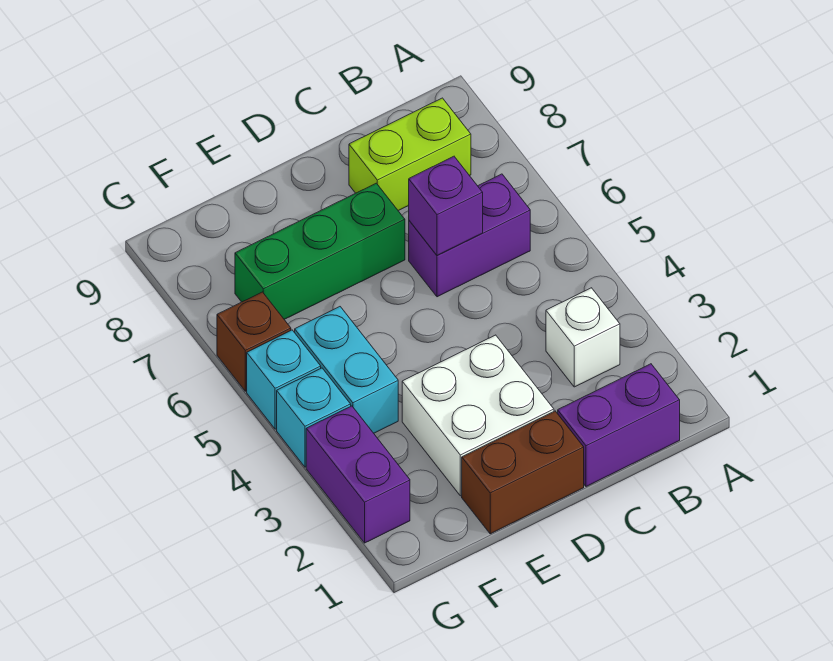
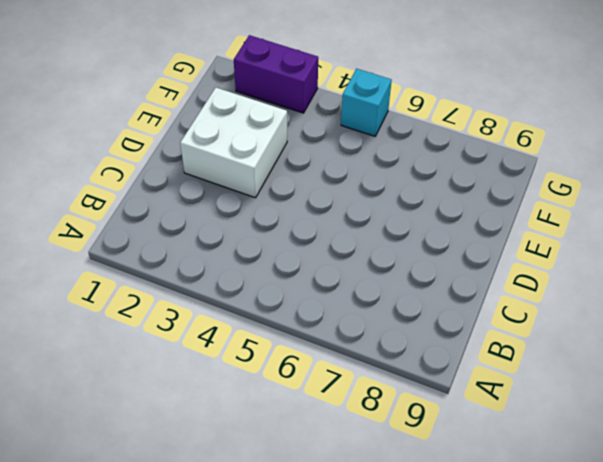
none -> purple 1x2 brick [558,364,680,487]
none -> white 1x1 brick [546,288,620,387]
none -> purple 1x2 brick [409,174,530,297]

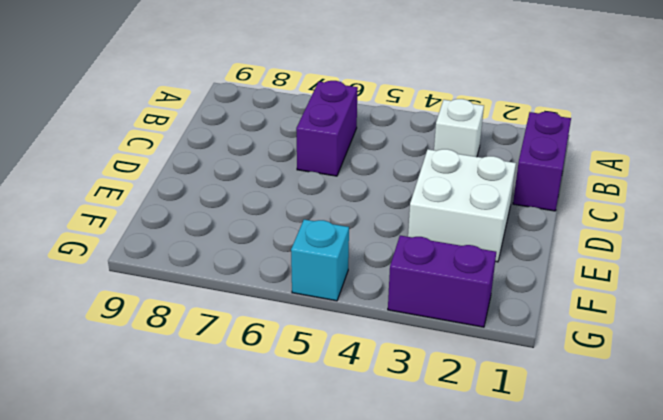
none -> lime 1x2 brick [349,98,471,211]
none -> brown 1x2 brick [462,411,584,534]
none -> green 1x3 brick [235,183,405,319]

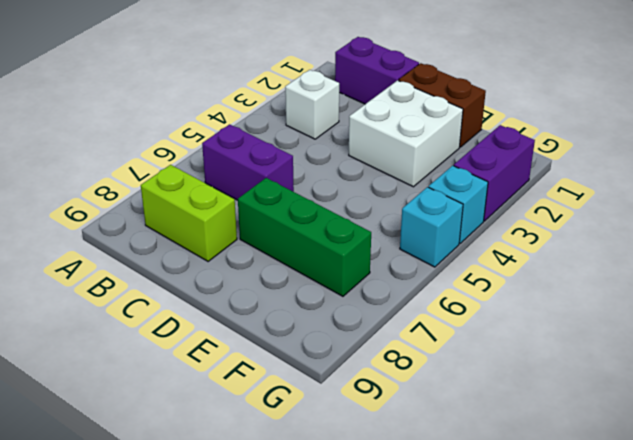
none -> cyan 1x2 brick [295,307,398,433]
none -> brown 1x1 brick [217,292,291,391]
none -> purple 1x1 brick [409,156,483,256]

